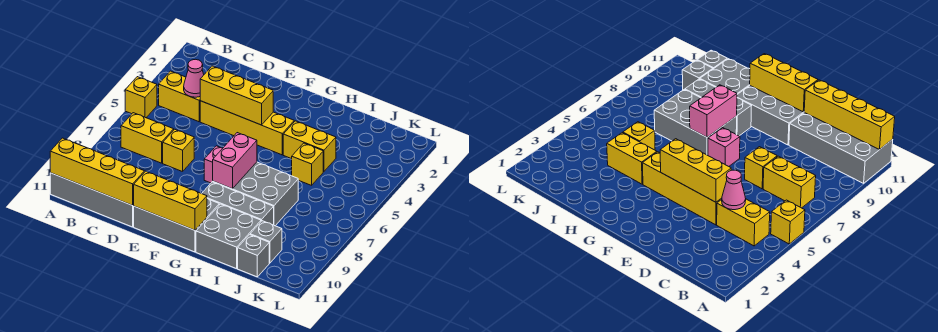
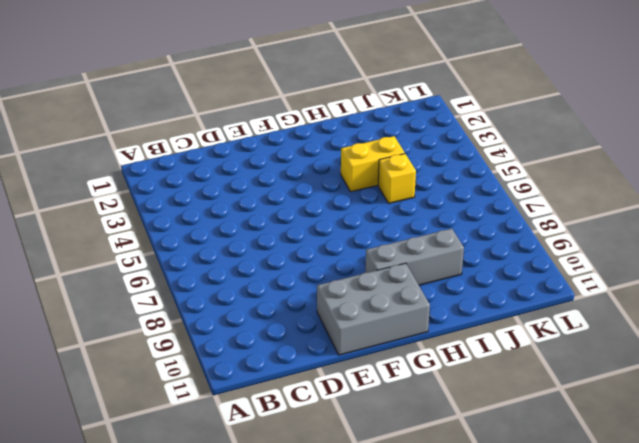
none -> yellow 1x1 brick [125,77,157,118]
none -> grey 2x4 brick [50,173,134,227]
none -> yellow 1x2 brick [159,71,200,122]

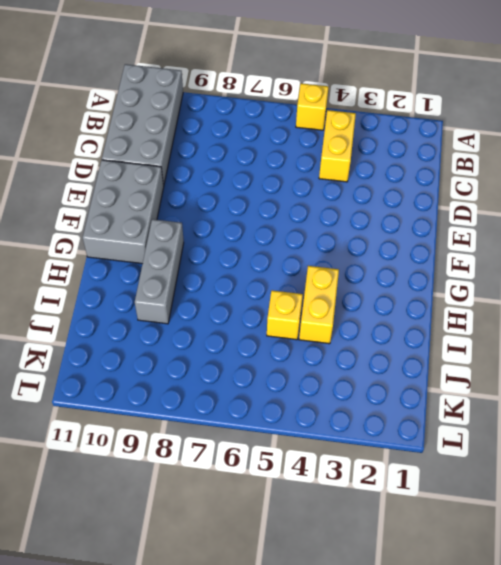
none -> yellow 1x2 brick [121,113,174,163]
none -> yellow 1x4 brick [200,101,294,155]
none -> yellow 1x1 brick [163,129,194,172]

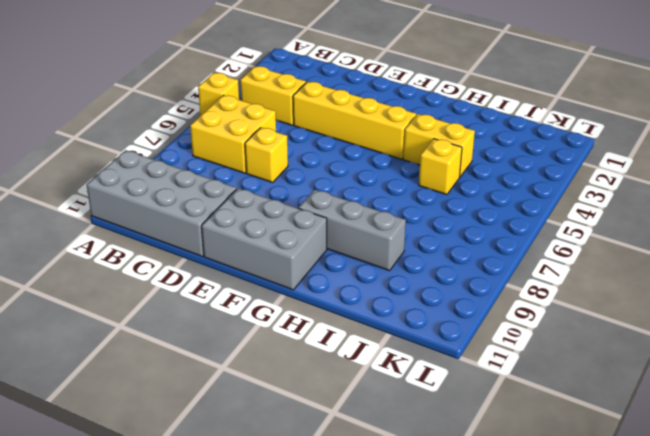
yellow 2x2 brick [190,95,276,173] -> yellow 1x2 brick [121,113,174,163]
none -> pink 1x1 brick [204,146,223,183]
none -> grey 2x3 brick [213,162,298,226]
none -> grey 2x2 brick [196,204,261,269]

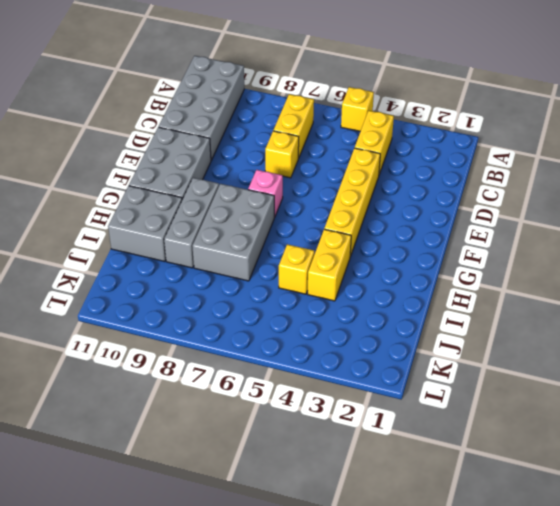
none -> grey 1x1 brick [250,221,282,263]
none -> grey 1x1 brick [238,235,269,277]
none -> yellow 1x4 brick [50,138,145,205]

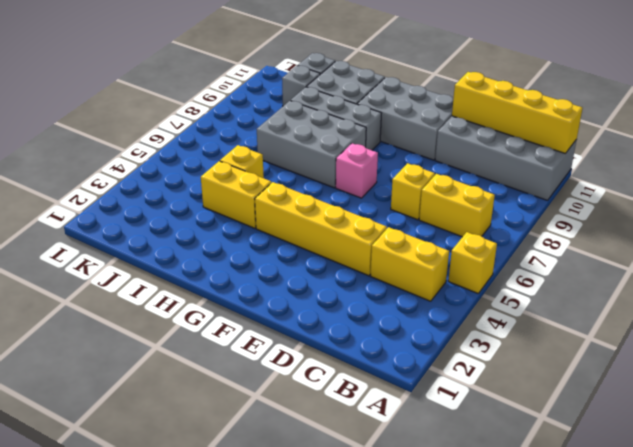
none -> pink 1x1 cone [184,59,204,97]
none -> yellow 1x3 brick [200,66,273,125]
none -> yellow 1x3 brick [134,171,207,230]

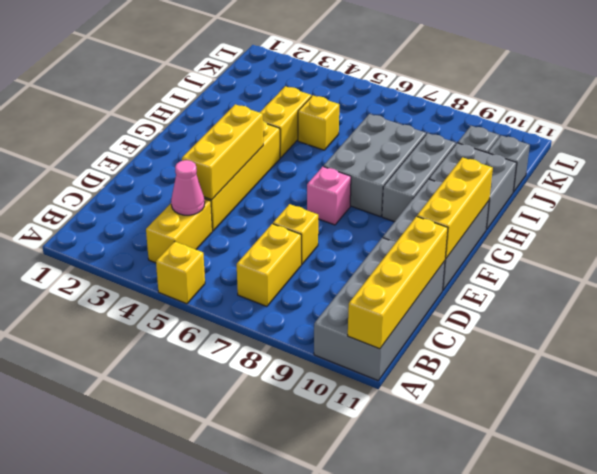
none -> pink 1x2 brick [213,133,257,189]

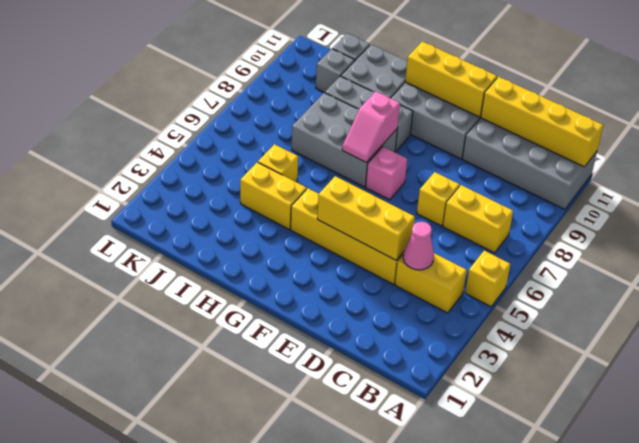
pink 1x2 slope [342,91,400,163] -> pink 1x2 brick [213,133,257,189]

